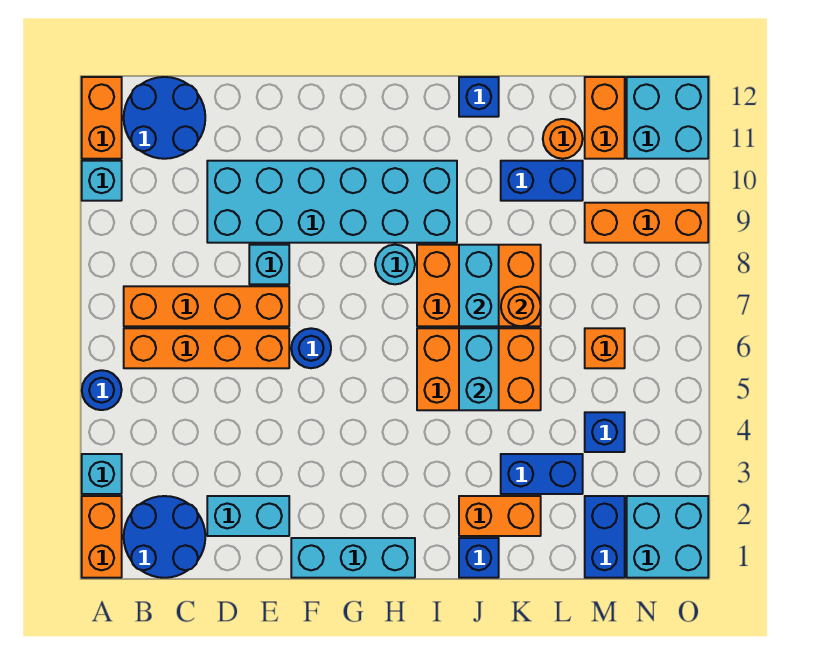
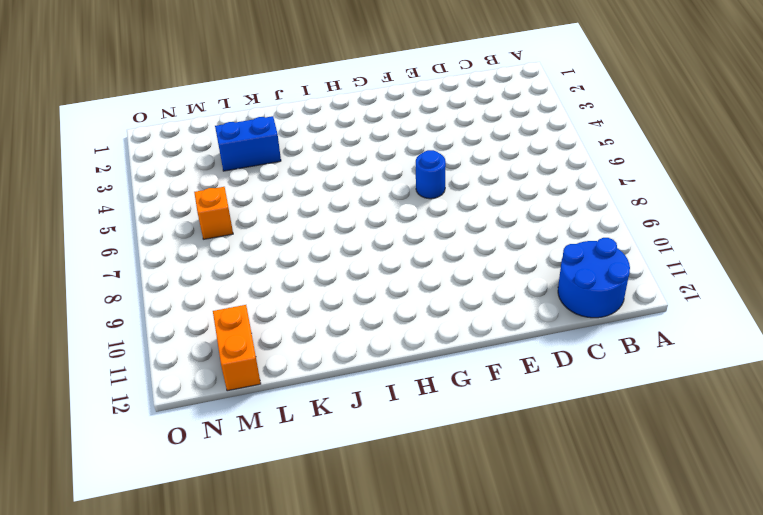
none -> orange 1x2 brick [82,496,122,578]
none -> cyan 1x1 brick [82,454,122,494]
none -> blue 1x1 round brick [82,370,122,410]
none -> cyan 1x1 brick [82,161,122,201]

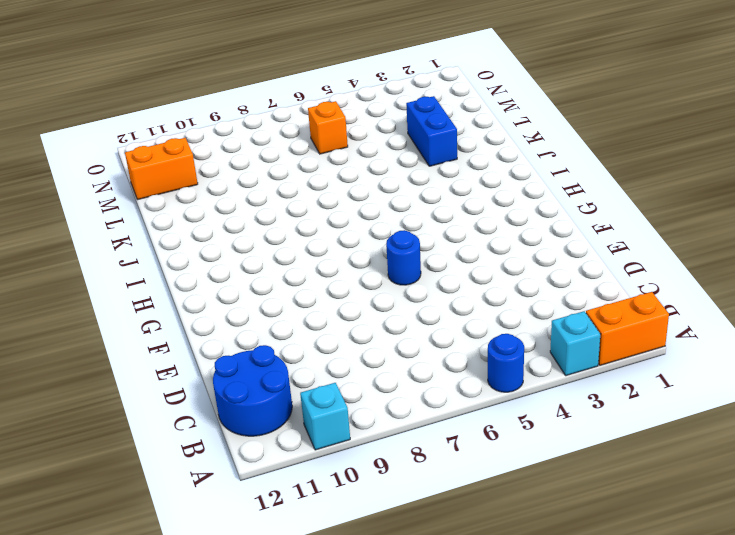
none -> orange 1x2 brick [82,77,122,159]
none -> blue 2x2 round brick [124,496,205,578]
none -> orange 1x4 brick [124,328,289,368]
none -> orange 1x4 brick [124,286,289,326]

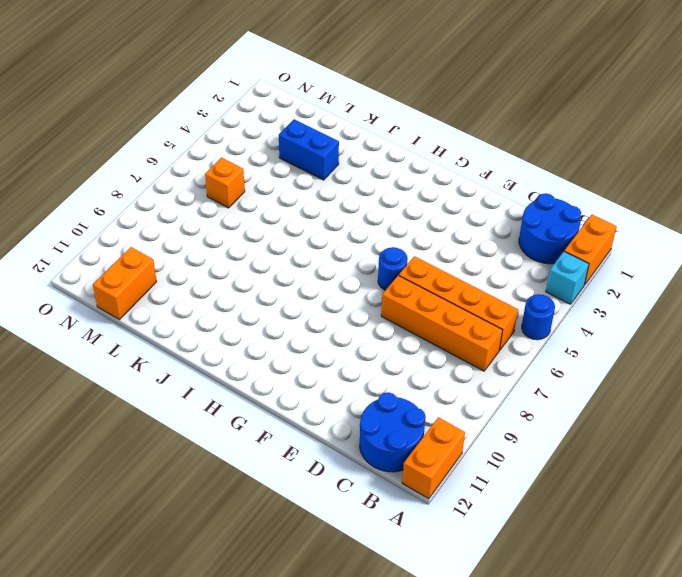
none -> cyan 1x1 brick [82,161,122,201]
none -> cyan 1x2 brick [207,496,289,536]
none -> cyan 2x6 brick [207,161,457,243]
none -> cyan 1x1 brick [249,245,289,284]

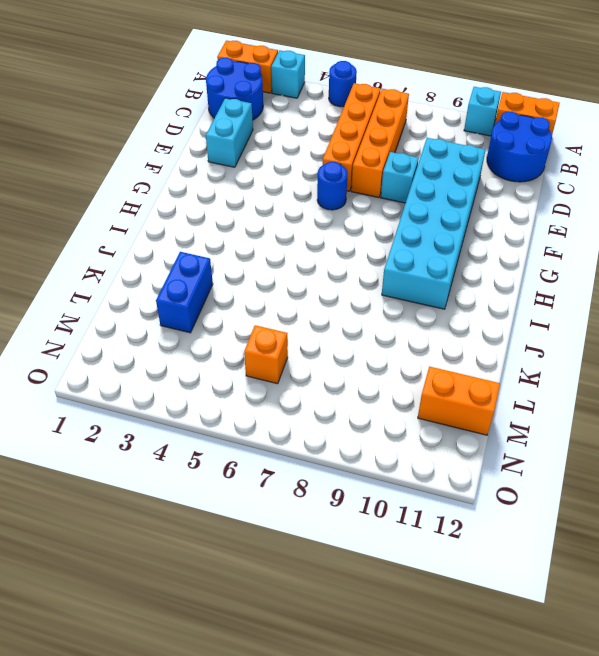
none -> cyan 1x3 brick [291,538,415,578]
none -> cyan 1x1 round brick [375,245,415,284]
none -> orange 2x3 brick [417,328,541,410]
none -> orange 2x3 brick [417,245,541,326]

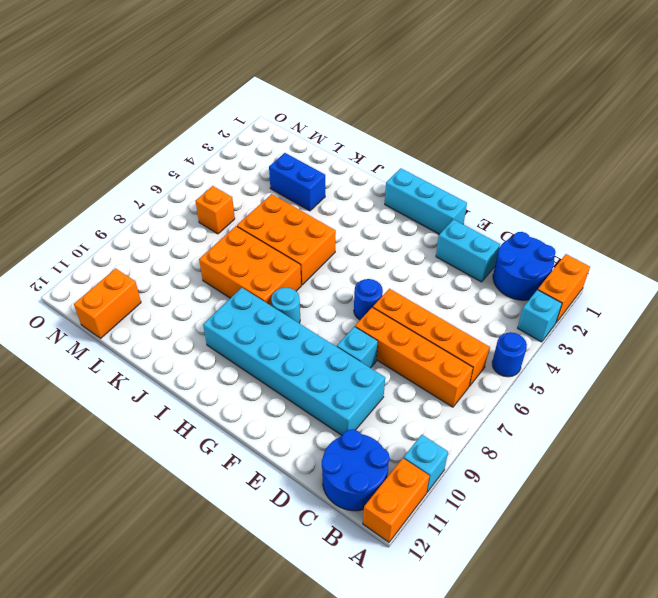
none -> blue 1x1 brick [459,538,499,578]
none -> orange 1x2 brick [459,496,541,536]
none -> blue 1x1 brick [459,77,499,117]
none -> blue 1x2 brick [501,161,583,201]

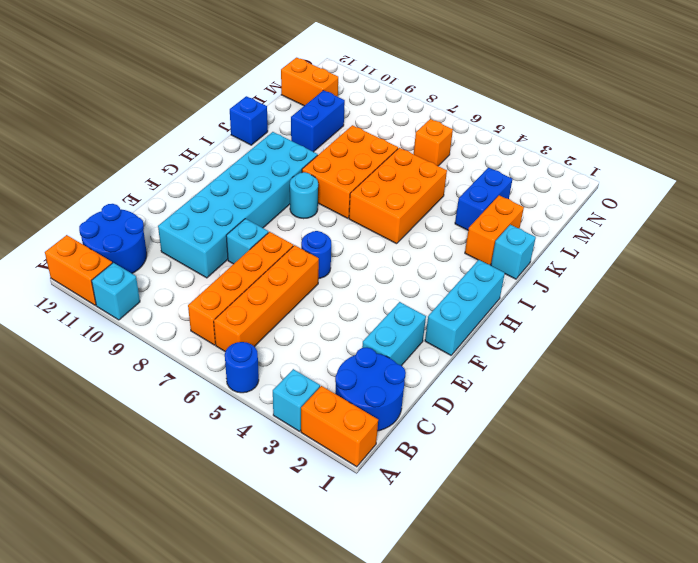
cyan 1x1 brick [491,225,536,279] -> blue 1x1 brick [459,538,499,578]
none -> orange 1x1 round brick [543,119,583,159]
none -> blue 1x2 brick [585,496,625,578]
none -> blue 1x1 brick [585,412,625,452]
none -> orange 1x3 brick [585,203,708,243]

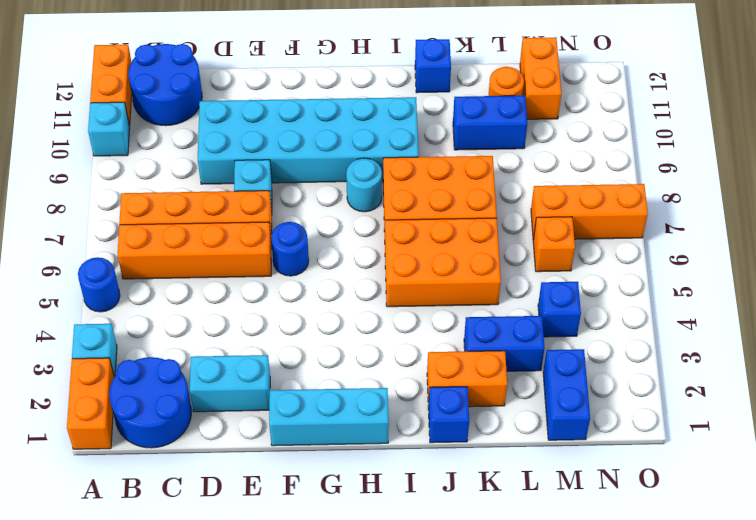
orange 1x3 brick [531,184,648,239] -> orange 1x3 brick moved to [585,203,708,243]
none -> cyan 2x2 brick [627,496,708,578]
none -> cyan 2x2 brick [627,77,708,159]
none -> cyan 1x2 brick [459,328,499,410]
none -> cyan 1x2 brick [459,245,499,326]

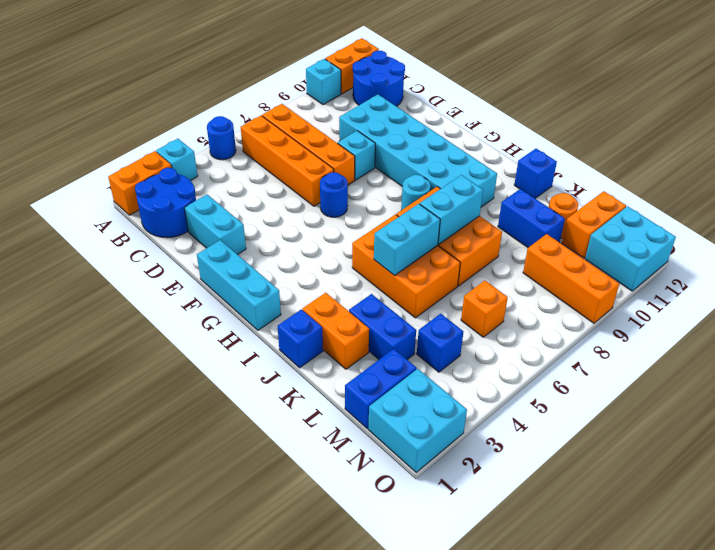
none -> orange 1x1 round brick [501,287,541,326]

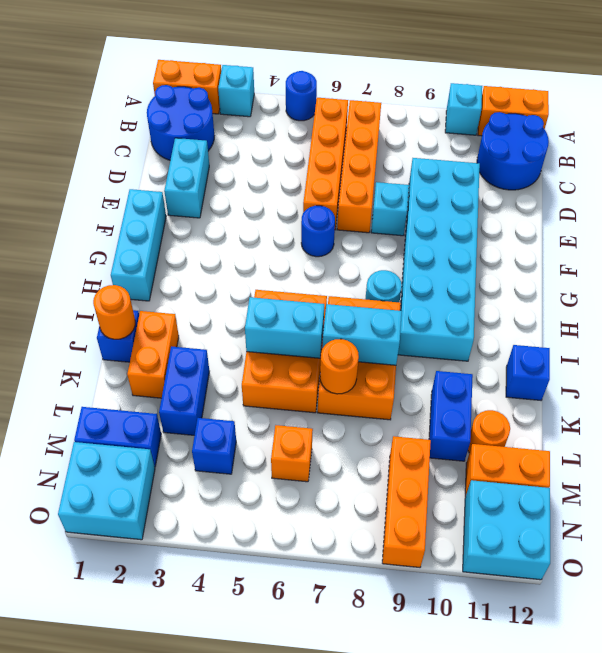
orange 1x1 round brick [93,285,135,339] -> none

